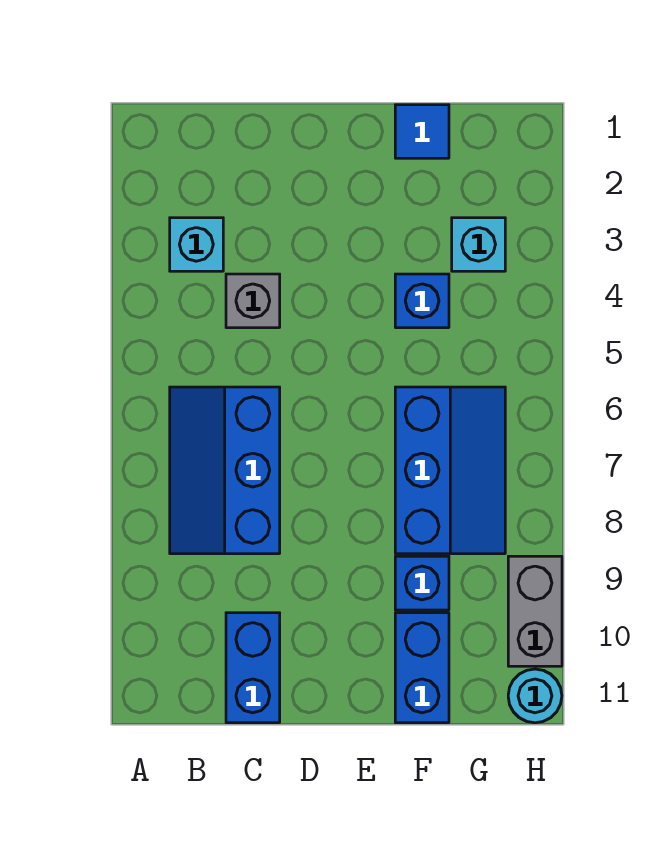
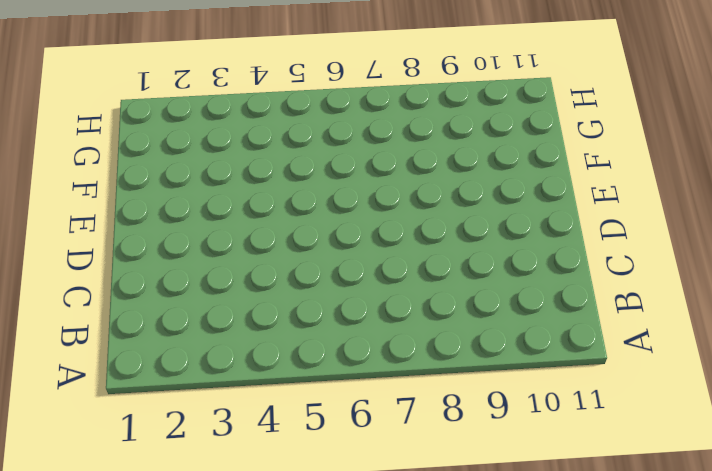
none -> cyan 1x1 brick [170,218,223,271]
none -> blue 2x3 slope [170,387,280,554]
none -> grey 1x1 brick [226,274,280,328]

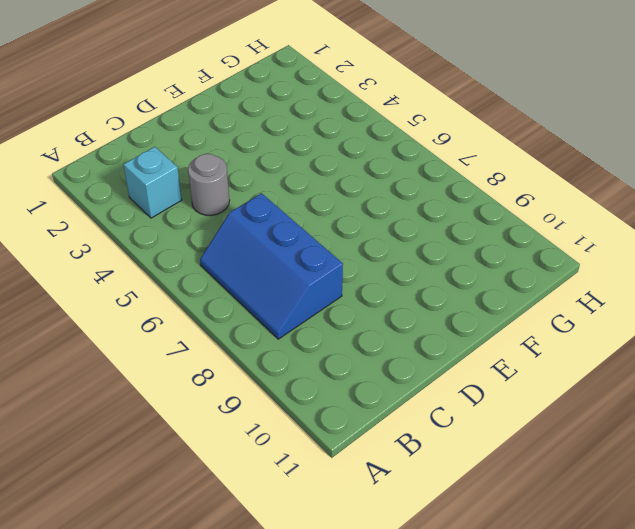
grey 1x1 round brick [188,154,230,215] -> grey 1x1 brick [226,274,280,328]
none -> blue 1x2 brick [226,613,280,723]
none -> blue 1x1 tile [395,105,449,158]
none -> blue 1x1 brick [395,274,449,328]

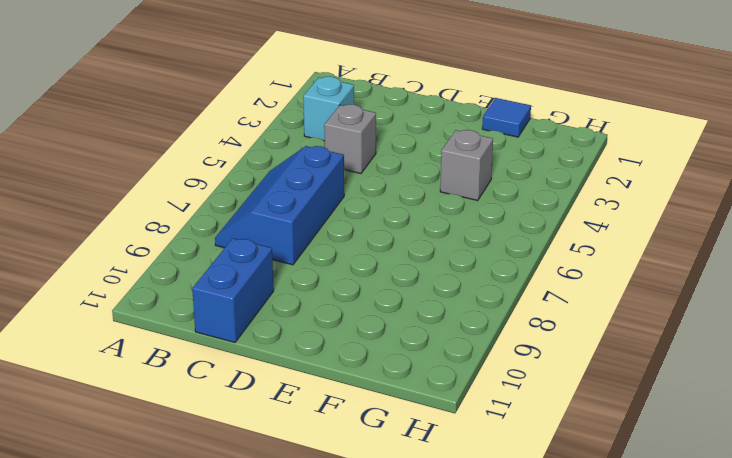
grey 1x1 brick [440,130,493,201] -> blue 1x1 brick [395,274,449,328]
none -> blue 2x3 slope [395,387,505,554]
none -> blue 1x1 brick [395,556,449,610]
none -> blue 1x2 brick [395,613,449,723]

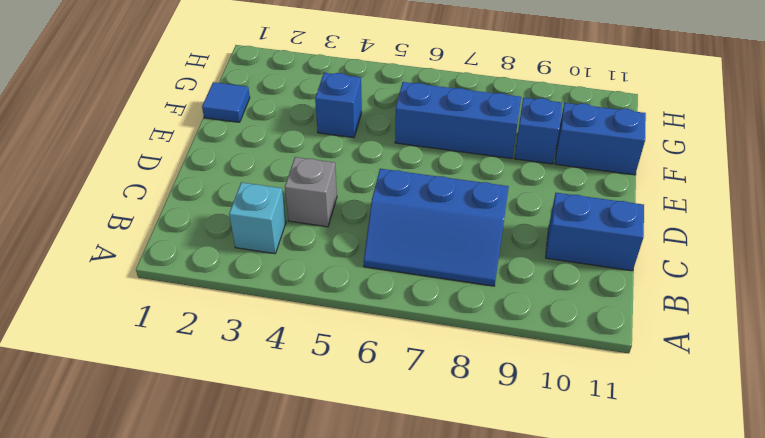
none -> cyan 1x1 brick [452,218,505,271]
none -> grey 1x2 brick [508,556,562,666]
none -> cyan 1x1 round brick [508,669,562,723]

